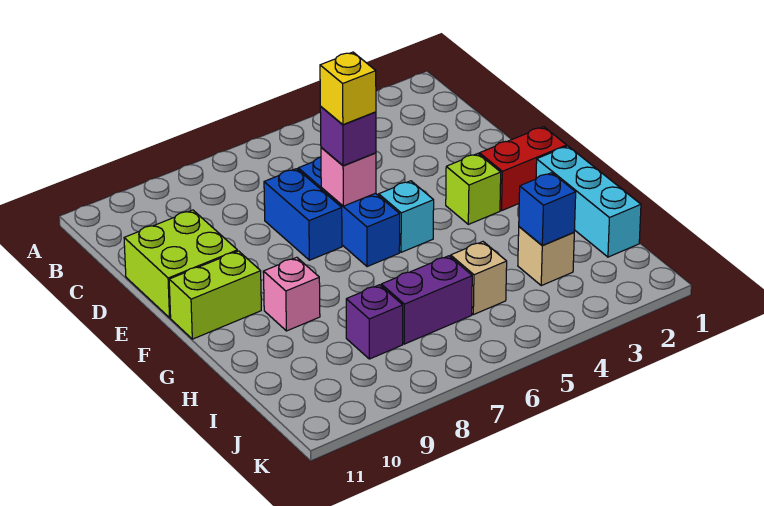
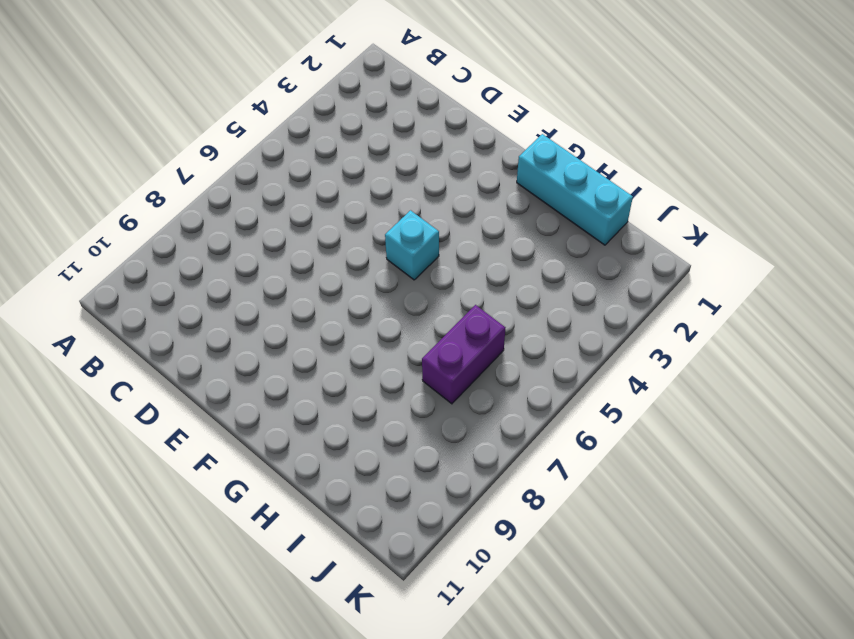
none -> blue 1x3 brick [298,157,400,267]
none -> blue 1x2 brick [264,169,342,260]
none -> lime 2x2 brick [124,210,237,318]

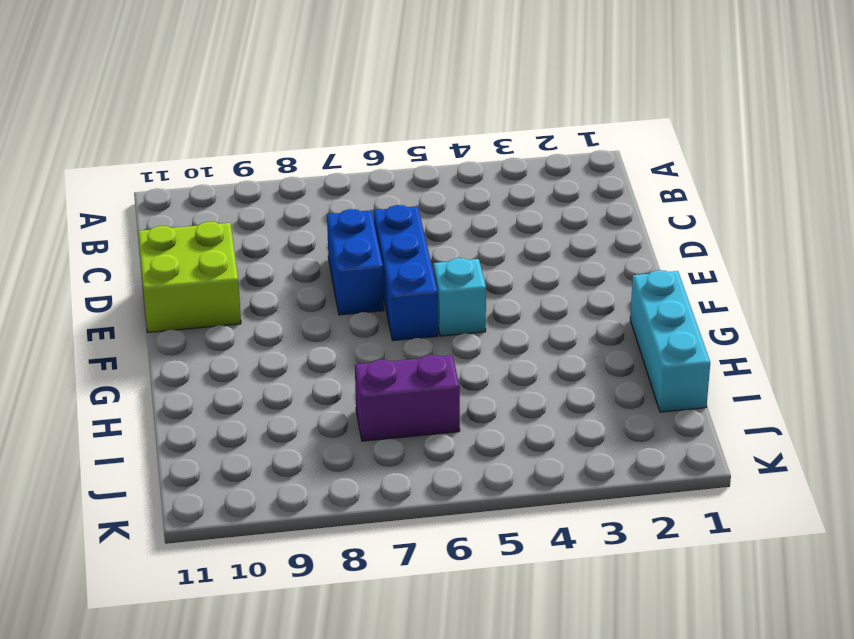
none -> red 1x2 brick [479,127,567,211]
none -> lime 1x1 brick [446,154,501,224]
none -> lime 1x2 brick [169,251,261,339]

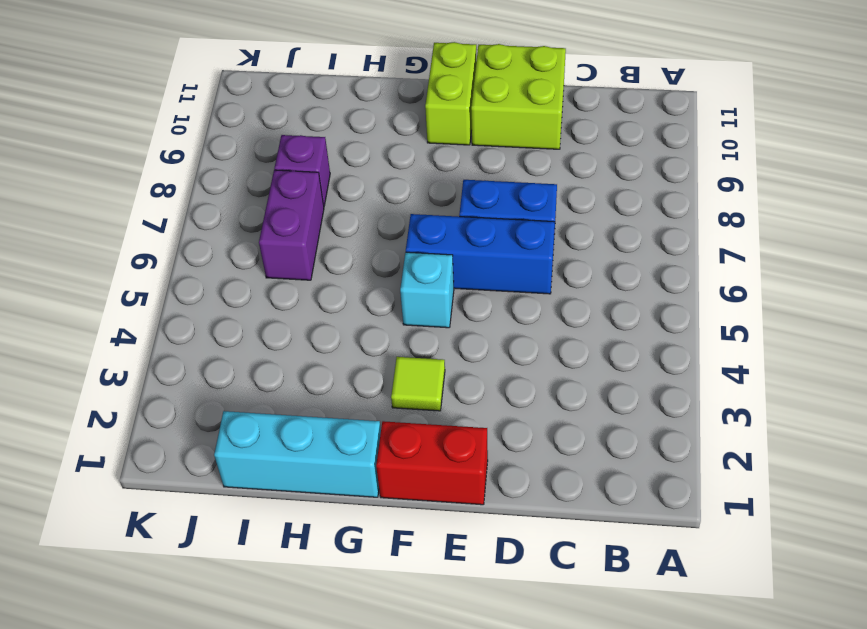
red 1x2 brick [376,421,488,505] -> red 1x2 brick turned to [479,127,567,211]
lime 1x1 tile [391,357,445,411] -> lime 1x1 brick [446,154,501,224]
none -> pink 1x1 brick [263,257,320,331]
none -> tan 1x1 brick [518,227,574,286]
none -> tan 1x1 brick [451,242,507,315]

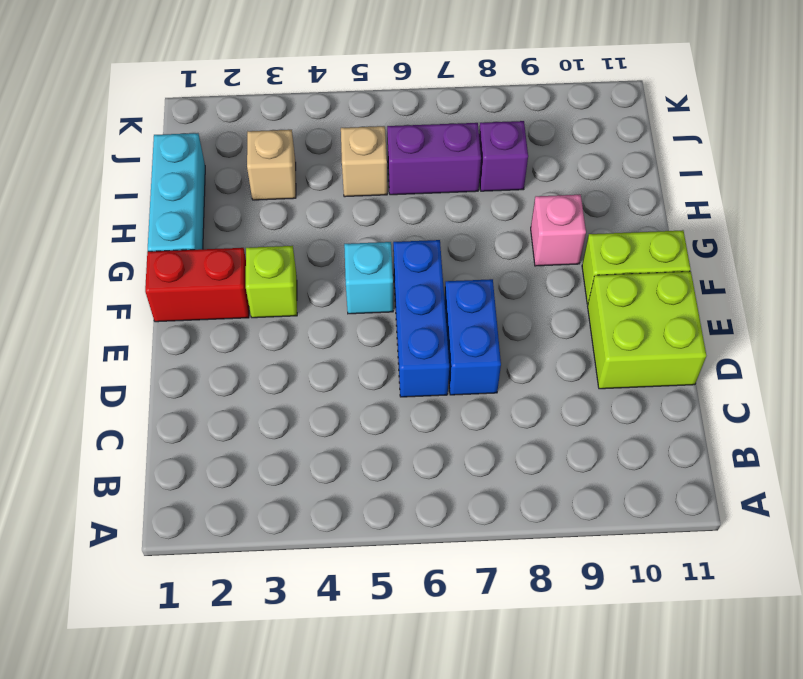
none -> pink 1x1 brick [321,147,376,206]
none -> blue 1x1 brick [519,173,576,245]
none -> purple 1x1 brick [320,107,376,166]

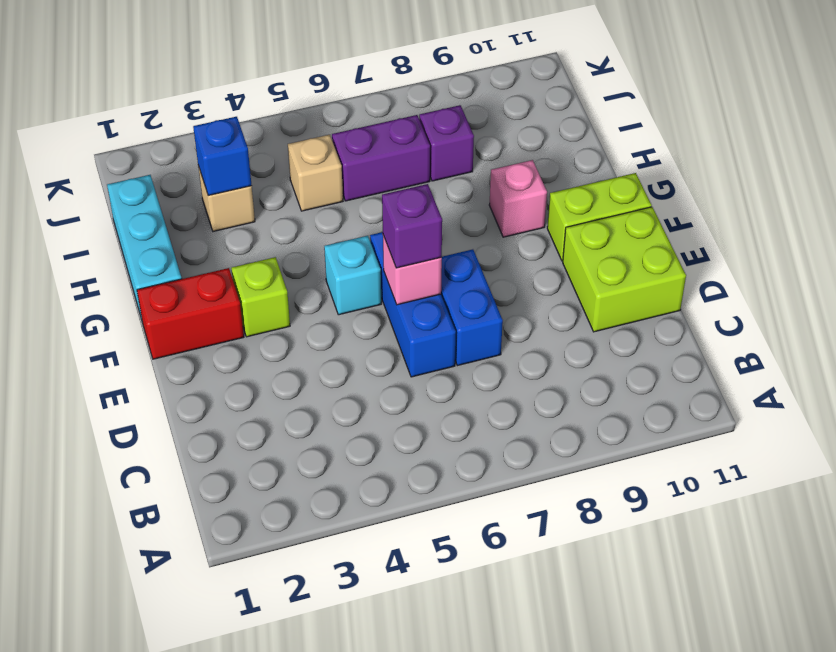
none -> yellow 1x1 brick [320,52,376,125]

